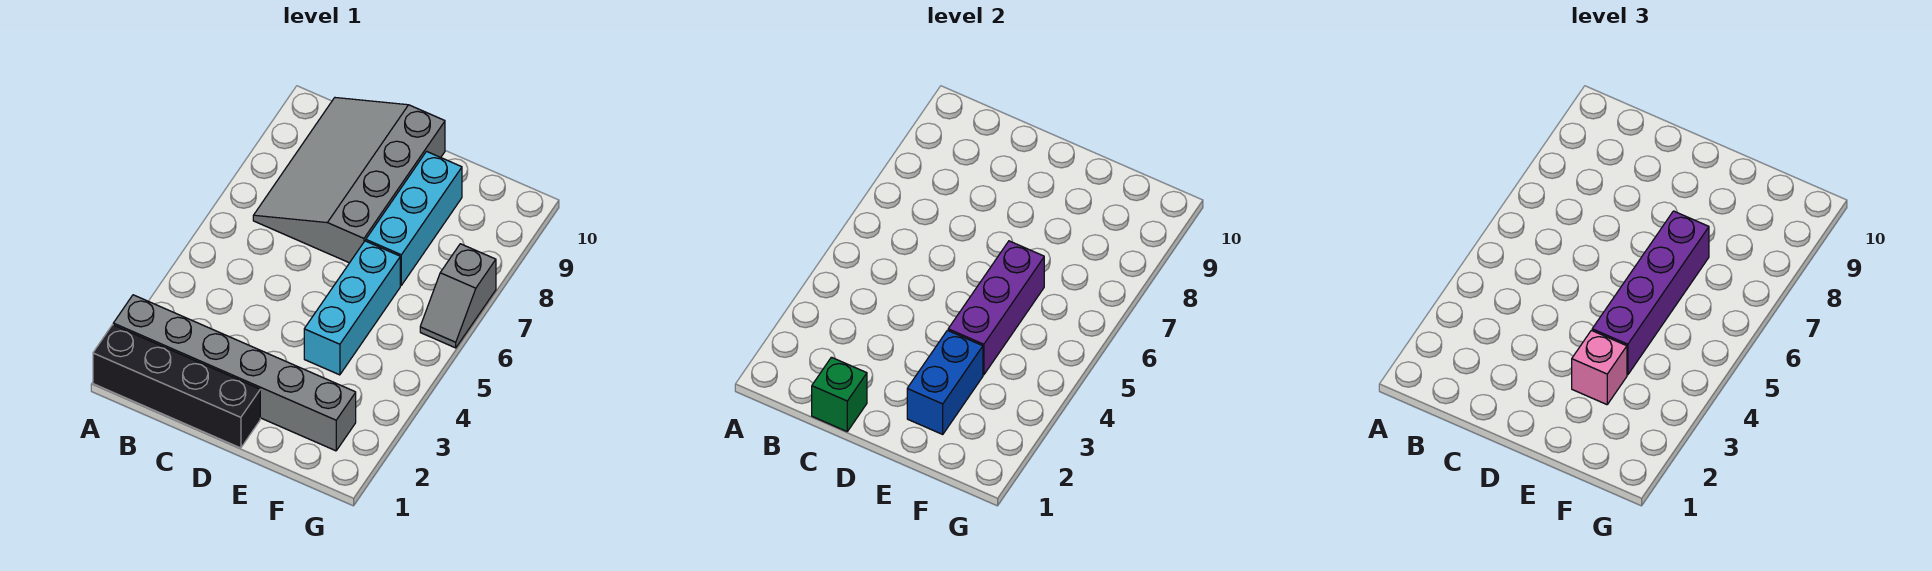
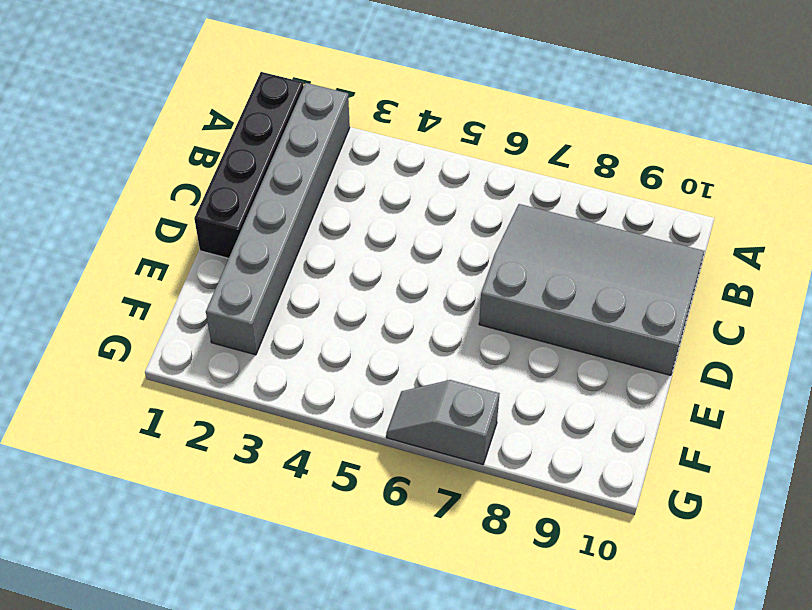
none -> cyan 1x3 brick [304,241,400,375]
none -> cyan 1x3 brick [366,151,462,285]

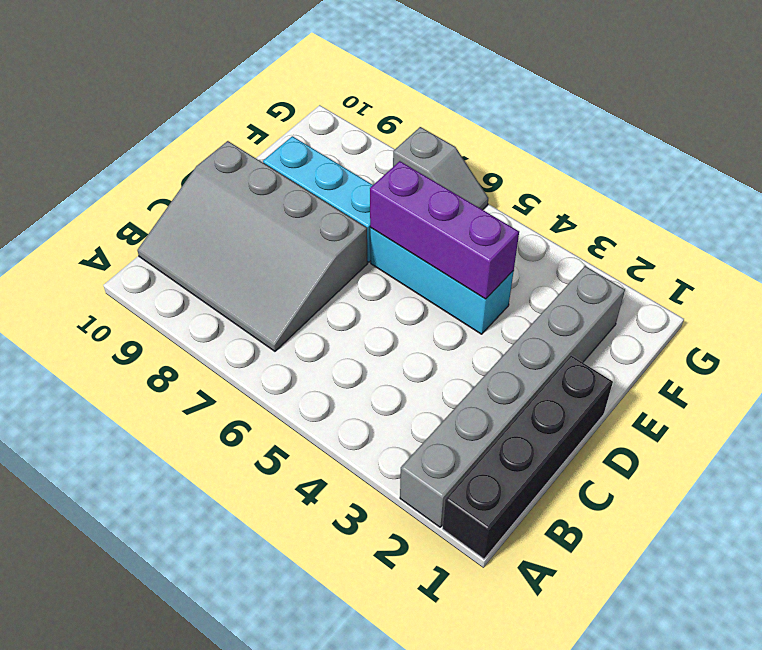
none -> green 1x1 brick [812,357,867,431]
none -> blue 1x2 brick [907,330,983,434]

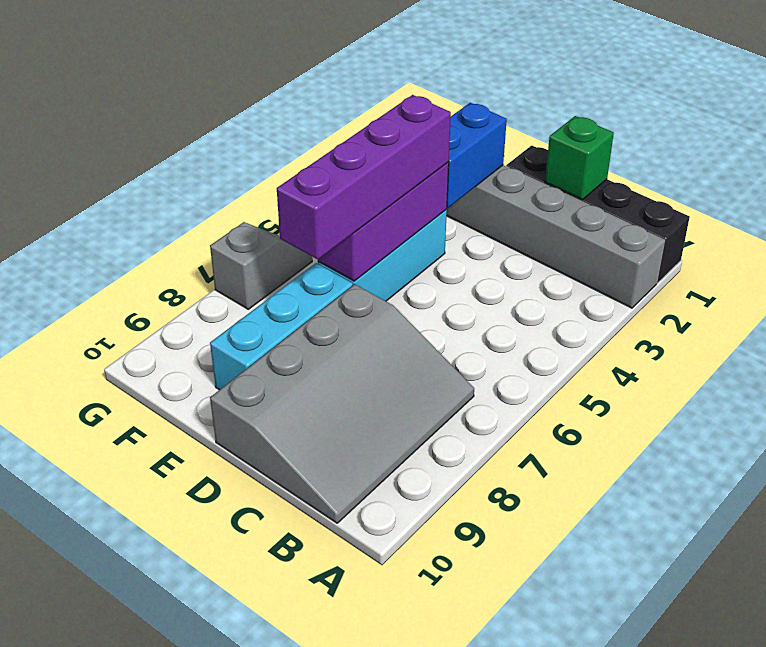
none -> pink 1x1 brick [1572,330,1627,405]

